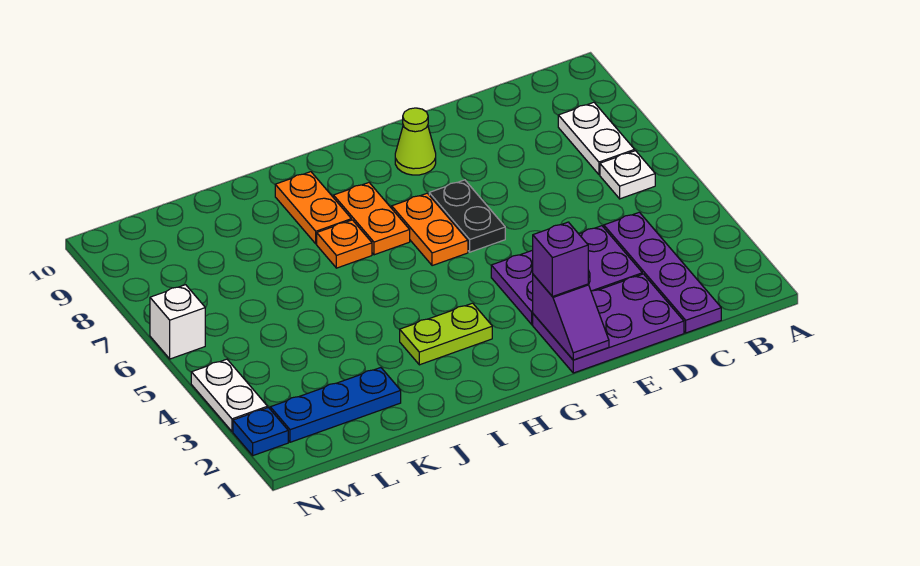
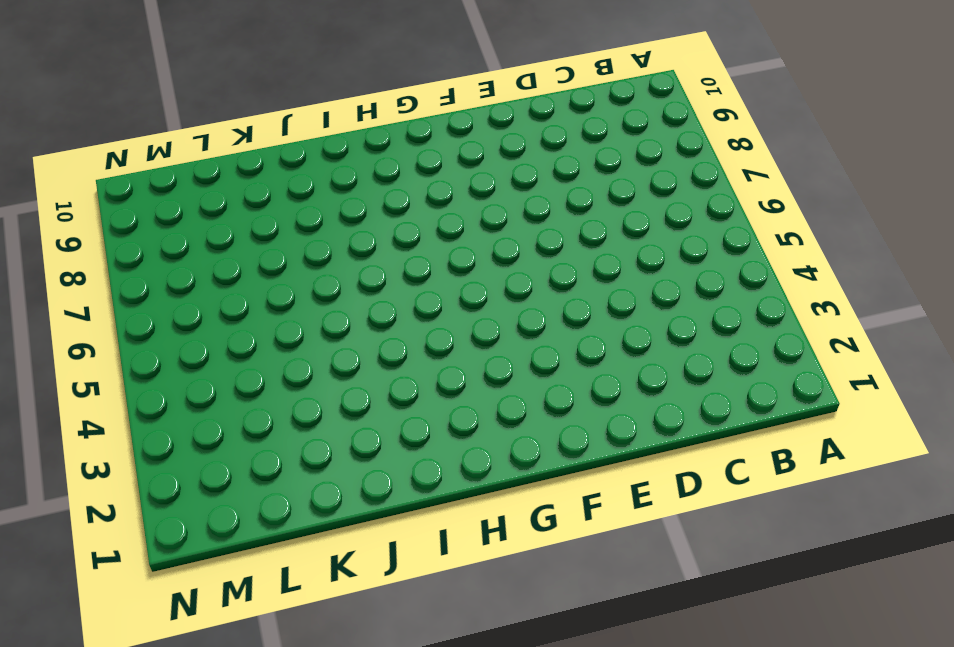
none -> white 1x1 plate [600,151,655,199]
none -> white 1x2 plate [558,102,635,175]
none -> purple 1x4 plate [604,212,721,333]

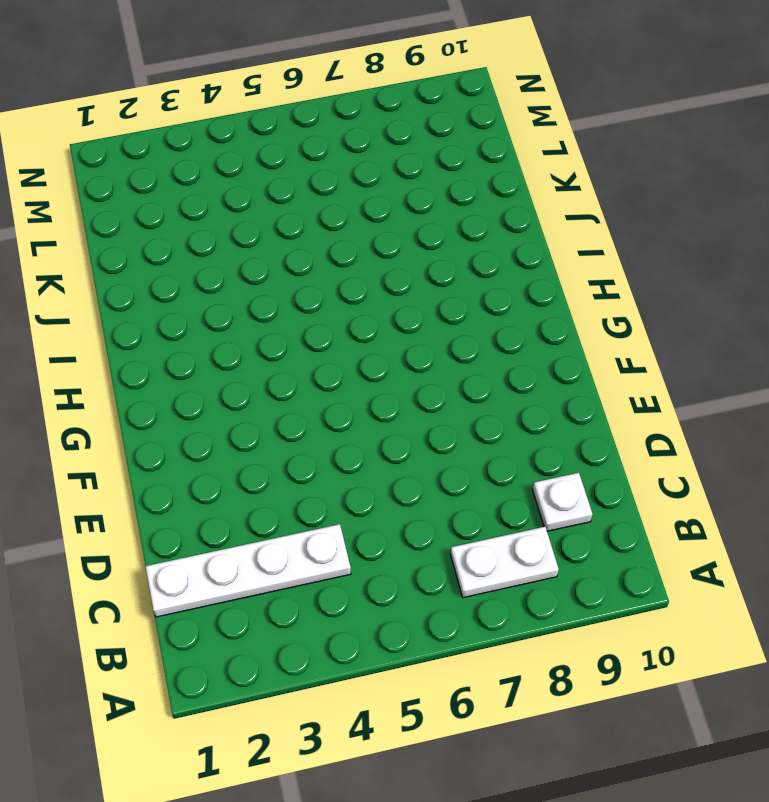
white 1x4 plate [145,524,351,617] -> purple 1x4 plate [604,212,721,333]
white 1x1 plate [533,473,592,531] -> white 1x1 plate moved to [600,151,655,199]
none -> purple 2x3 plate [533,274,684,373]
none -> purple 2x3 plate [491,226,642,325]
none -> black 1x2 plate [429,180,505,252]

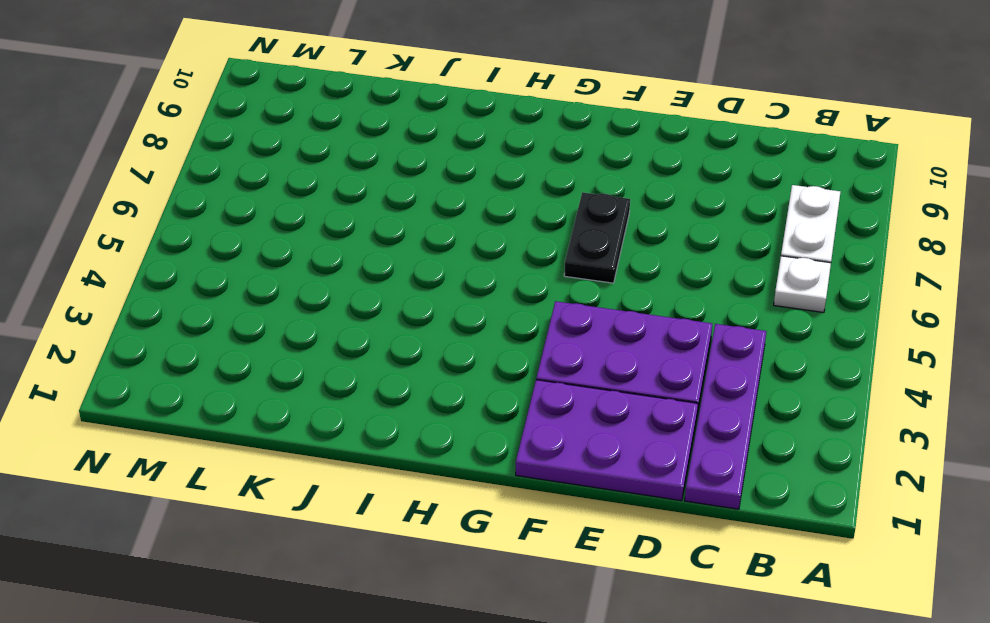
none -> lime 1x1 cone [395,108,436,175]
none -> orange 1x2 plate [392,193,468,266]
none -> lime 1x2 plate [400,303,492,365]

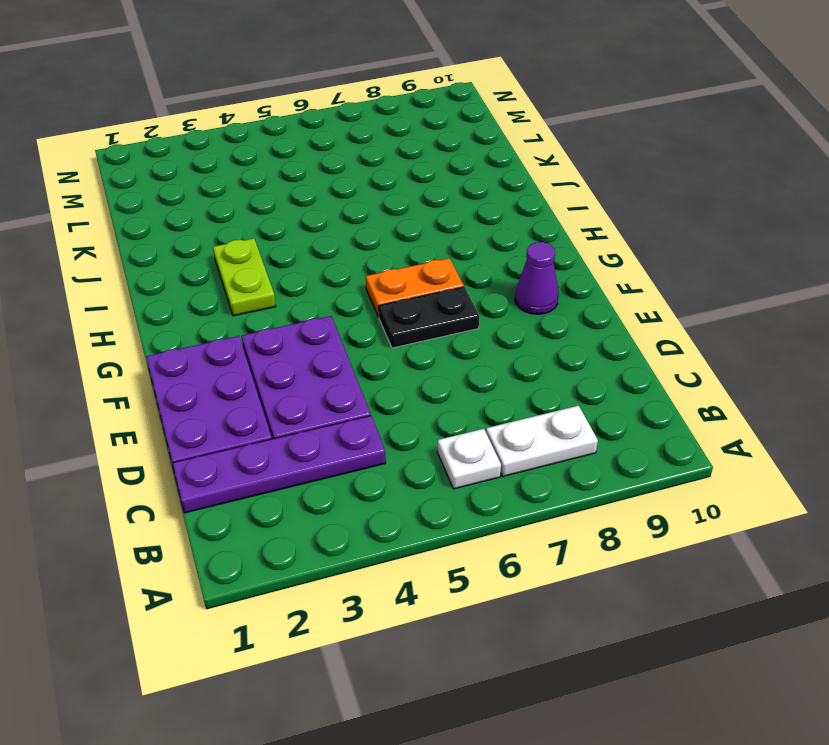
purple 1x1 cone [515,242,559,314] -> lime 1x1 cone [395,108,436,175]
none -> orange 1x2 plate [334,183,410,255]
none -> orange 1x1 plate [317,220,372,268]
none -> orange 1x2 plate [275,172,351,244]

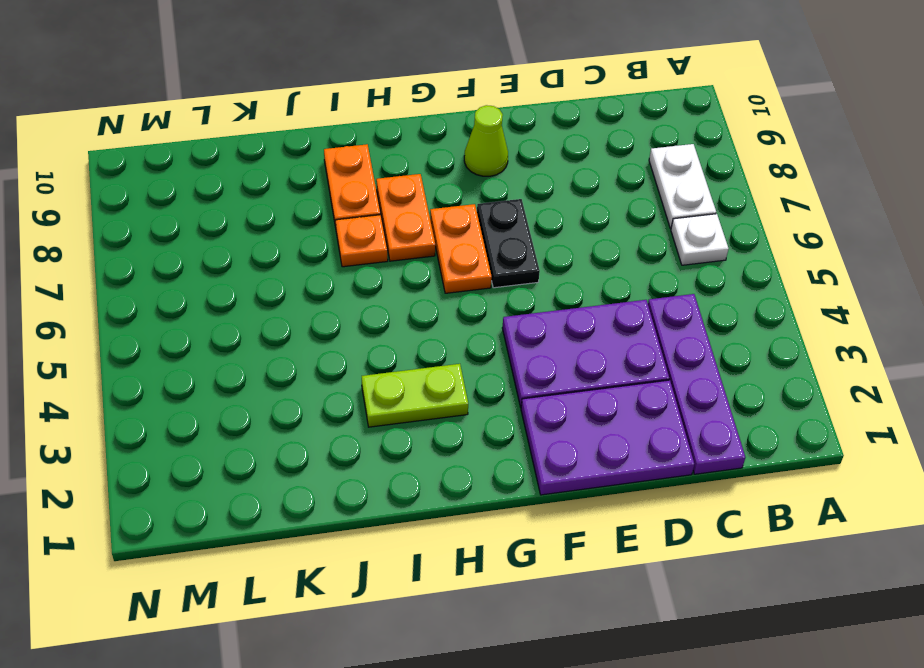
none -> blue 1x3 plate [270,368,401,442]
none -> blue 1x1 plate [233,408,288,456]
none -> white 1x2 plate [191,359,268,431]

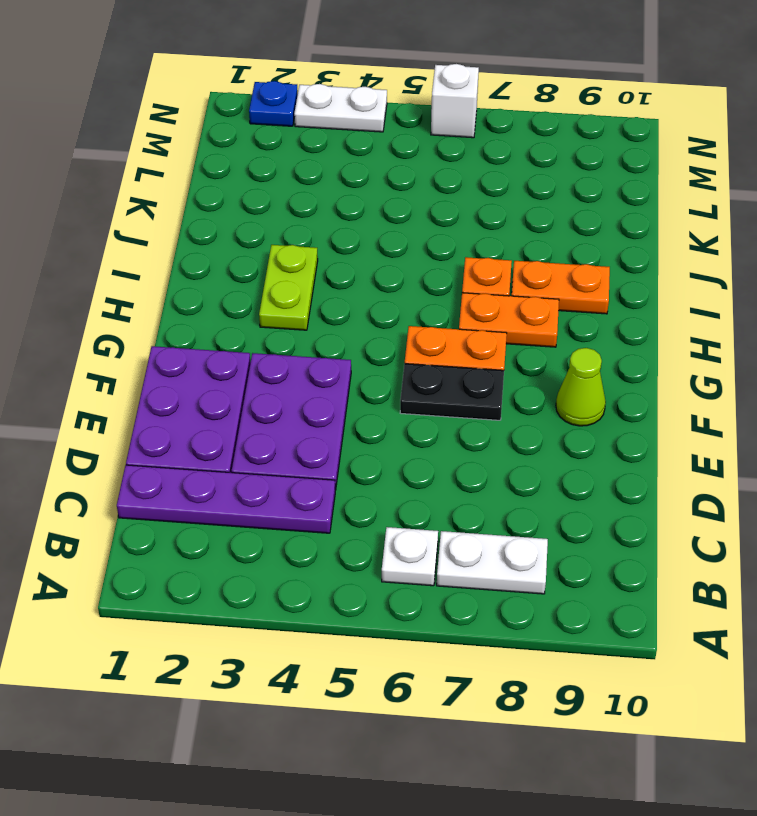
none -> blue 1x3 plate [270,368,401,442]
none -> purple 1x2 slope [533,275,609,360]
none -> purple 1x1 brick [533,222,588,297]

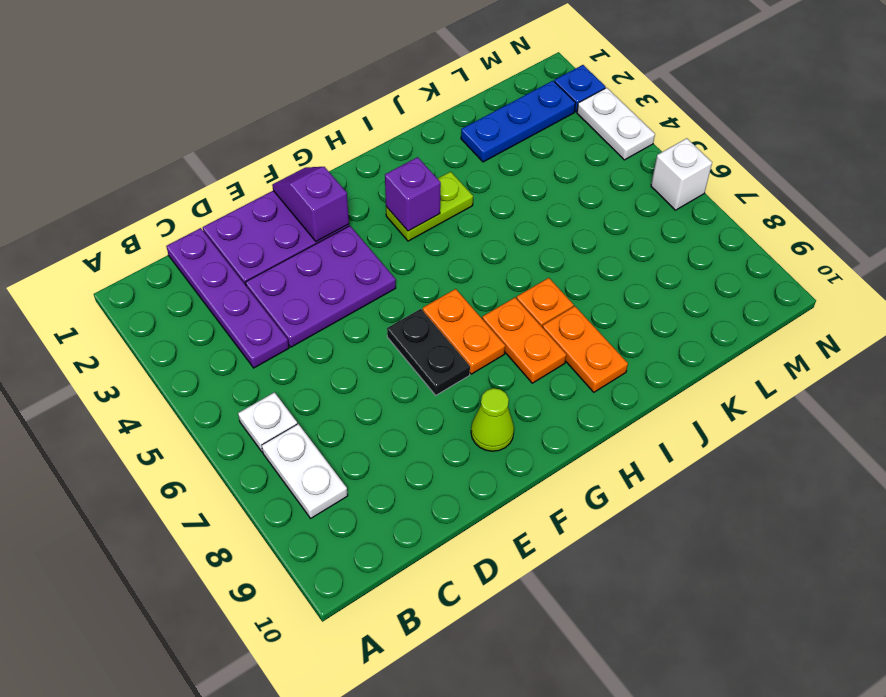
purple 1x1 brick [385,157,441,231] -> purple 1x1 brick moved to [533,222,588,297]

